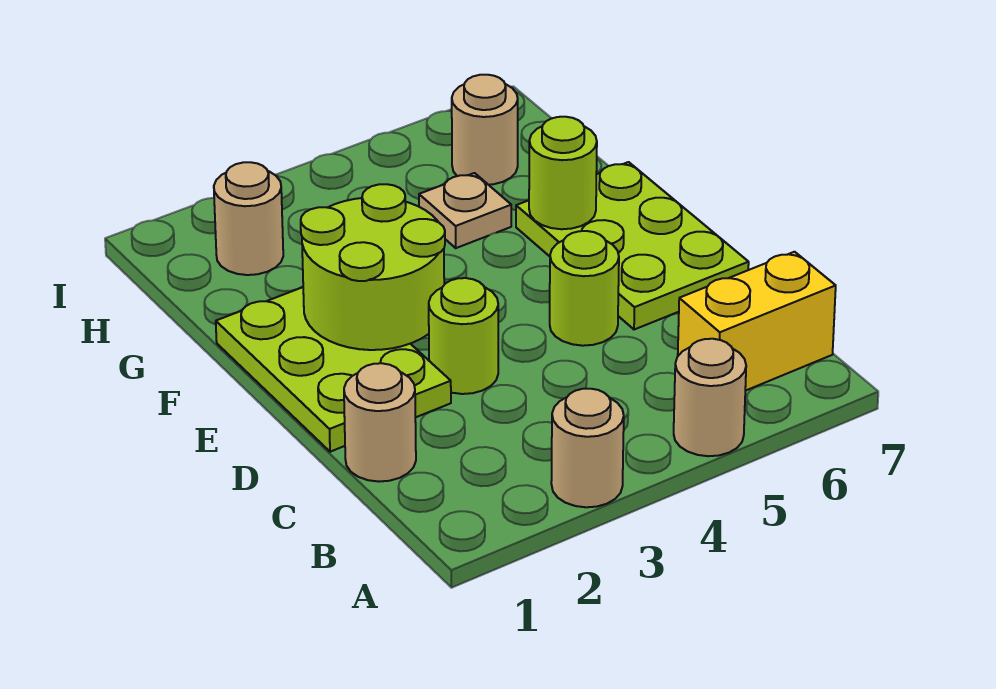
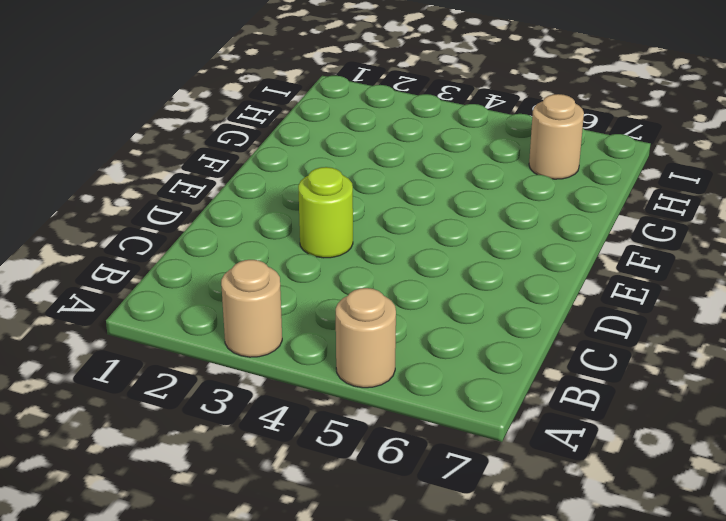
none -> yellow 1x2 brick [678,252,836,391]
none -> tan 1x1 round brick [344,363,416,482]
none -> lime 2x3 plate [216,287,451,452]

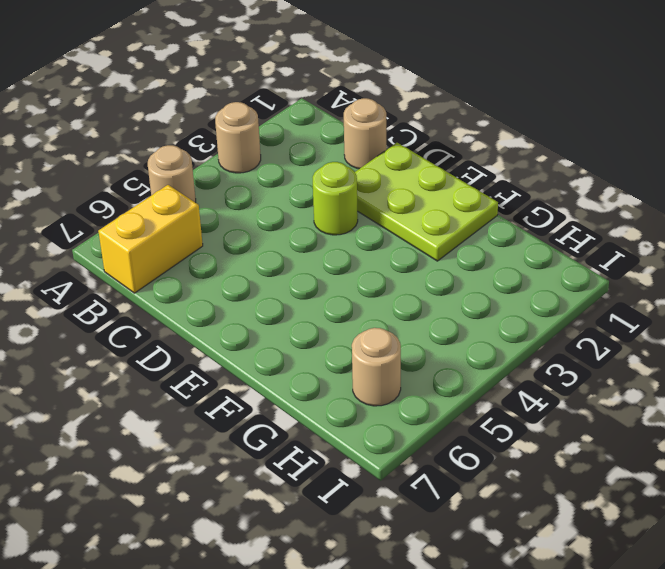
none -> lime 1x1 round brick [550,231,619,346]
none -> lime 2x3 plate [516,162,749,330]
none -> tan 1x1 plate [419,173,511,248]

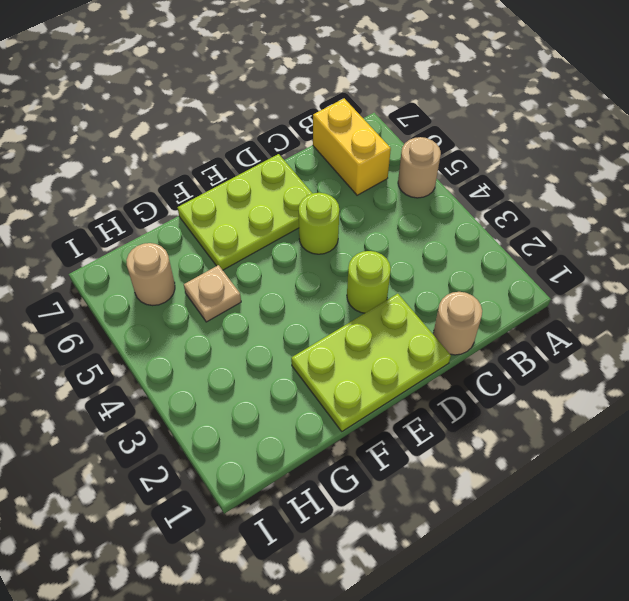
none -> tan 1x1 round brick [551,389,624,507]
none -> tan 1x1 round brick [214,162,283,275]
none -> lime 2x2 round brick [301,184,445,350]

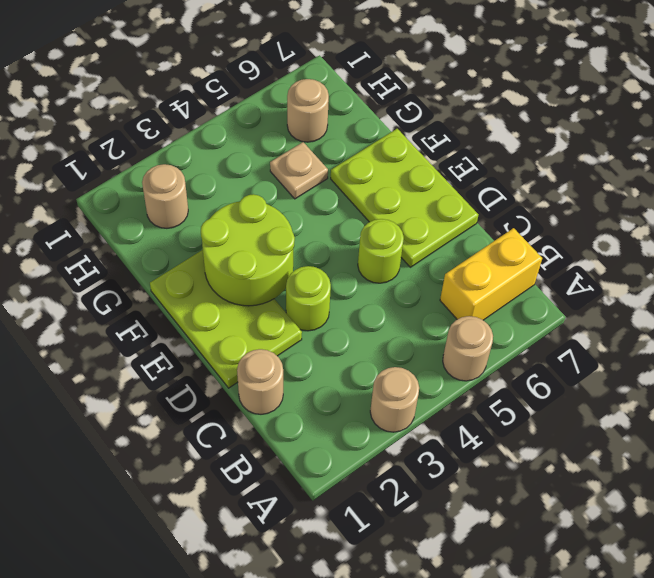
none -> lime 1x1 round brick [529,117,597,229]

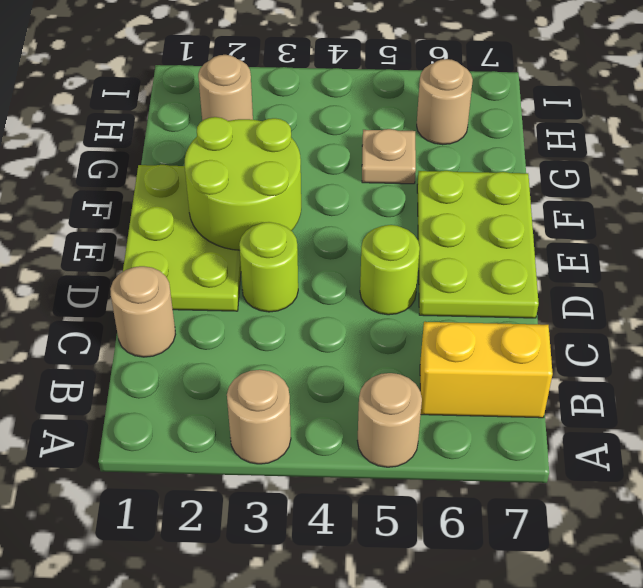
none -> lime 1x1 round brick [529,117,597,229]

